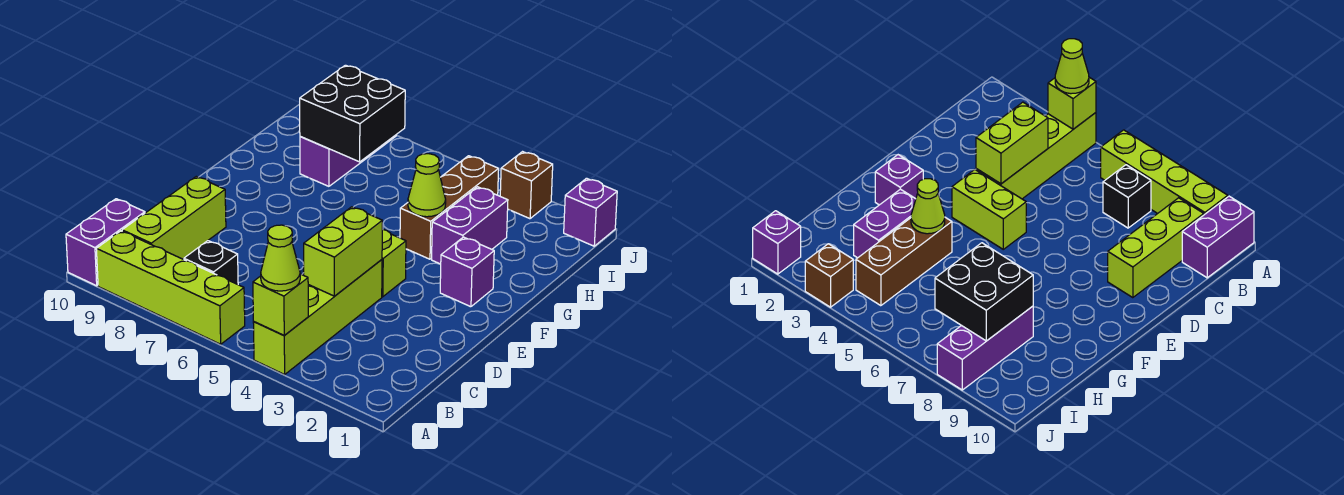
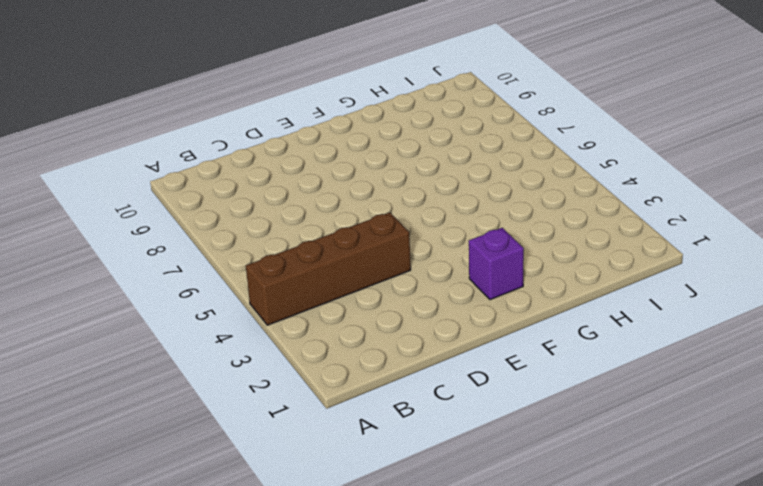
brown 1x4 brick [246,212,411,325] -> lime 1x4 brick [253,260,382,375]
none -> lime 1x4 brick [96,231,245,344]
none -> purple 1x2 brick [66,199,145,286]
none -> black 1x1 brick [184,241,238,284]

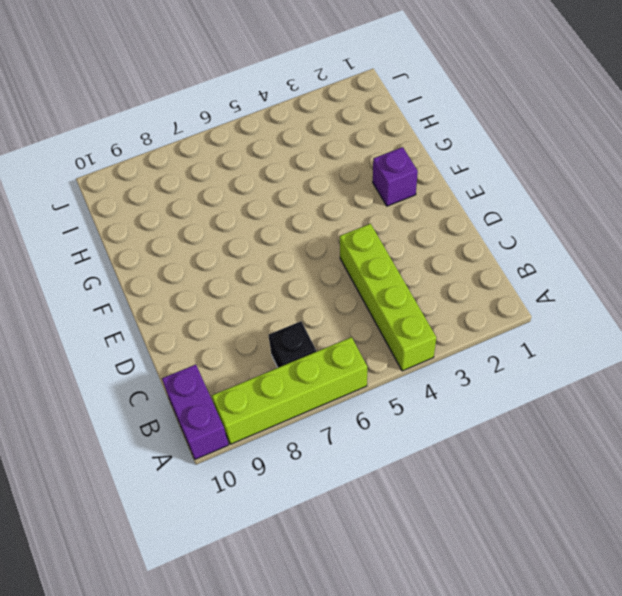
none -> lime 1x3 brick [122,177,226,259]
none -> lime 1x2 brick [382,229,406,297]
none -> purple 1x2 brick [432,187,508,264]

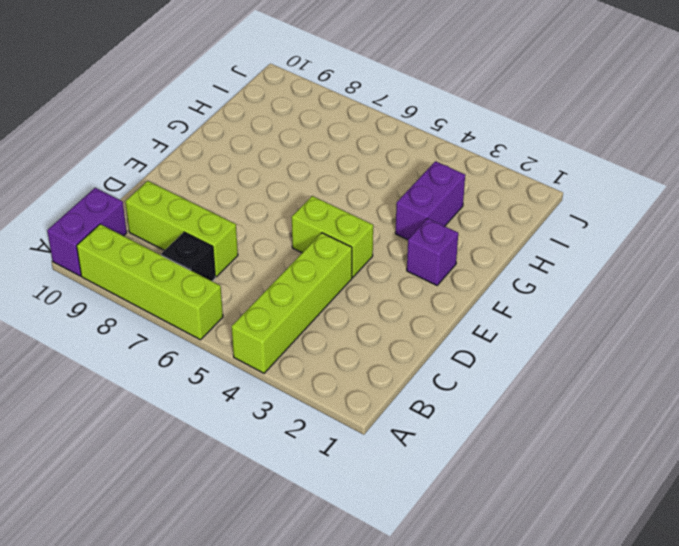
lime 1x3 brick [125,181,238,277] -> lime 1x3 brick turned to [122,177,226,259]
none -> brown 1x3 brick [400,156,499,259]
none -> purple 1x3 brick [300,135,396,186]
none -> purple 1x1 brick [564,178,617,246]

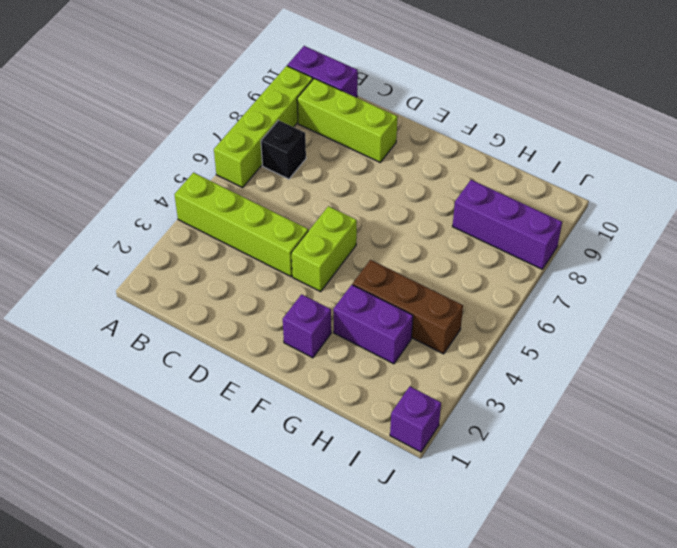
none -> brown 1x1 brick [500,152,553,219]
none -> lime 1x1 brick [253,274,308,335]
none -> lime 1x2 brick [304,207,382,296]

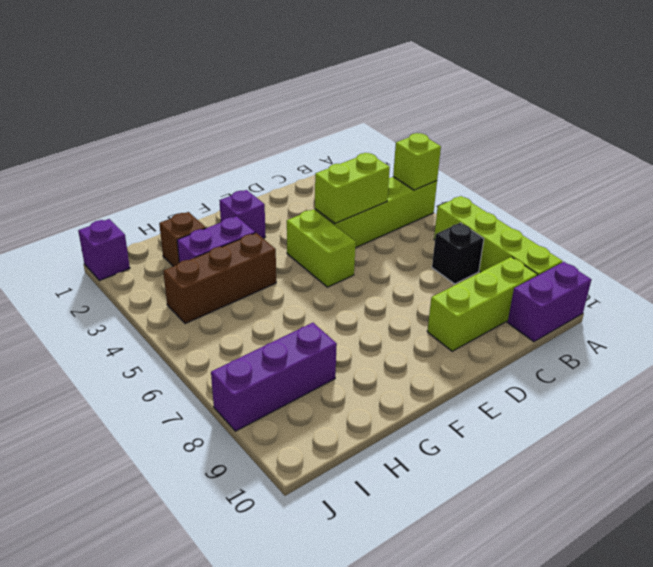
brown 1x1 brick [159,212,206,266] -> brown 1x1 brick moved to [500,152,553,219]
none -> lime 1x1 cone [408,154,446,217]
none -> black 2x2 brick [300,65,405,162]
none -> lime 1x1 cone [261,225,300,291]

